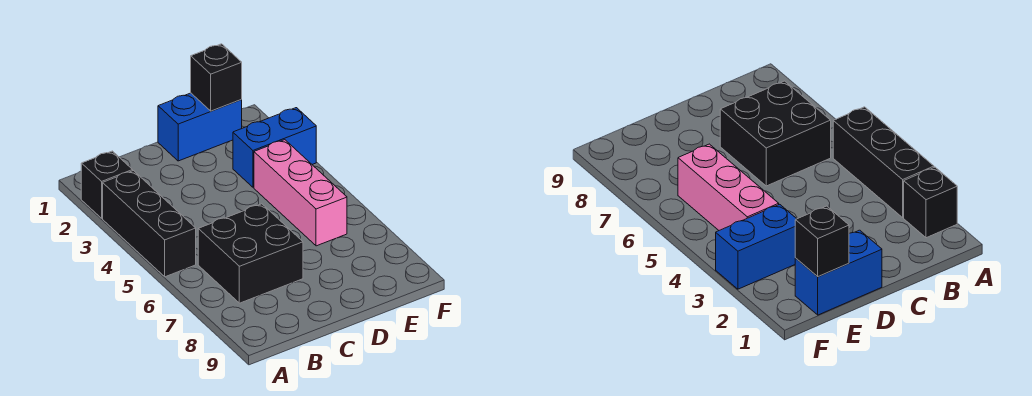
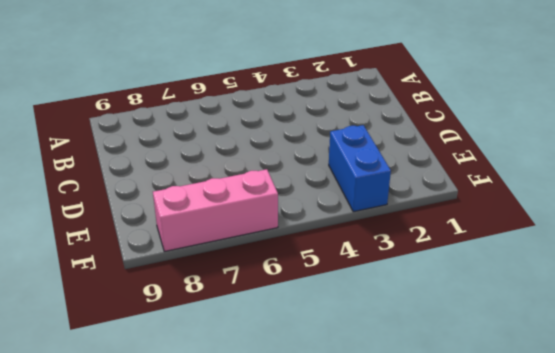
pink 1x3 brick [153,169,278,252] -> pink 1x3 brick moved to [254,140,347,246]
none -> black 1x1 brick [81,151,133,218]
none -> black 1x3 brick [103,171,196,277]

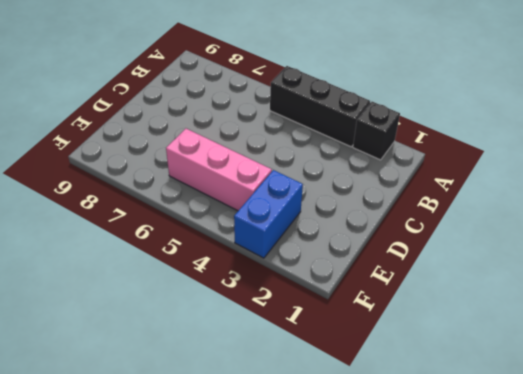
none -> black 2x2 brick [198,204,303,303]
none -> blue 1x2 brick [158,93,242,161]

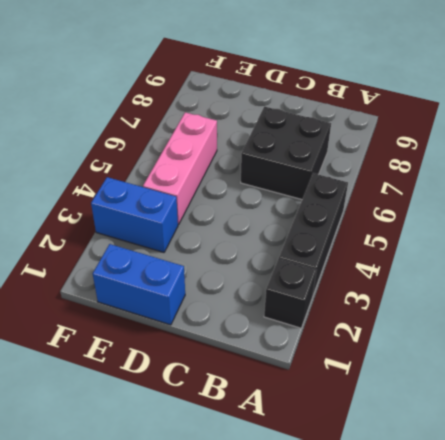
none -> black 1x1 brick [191,44,242,111]

